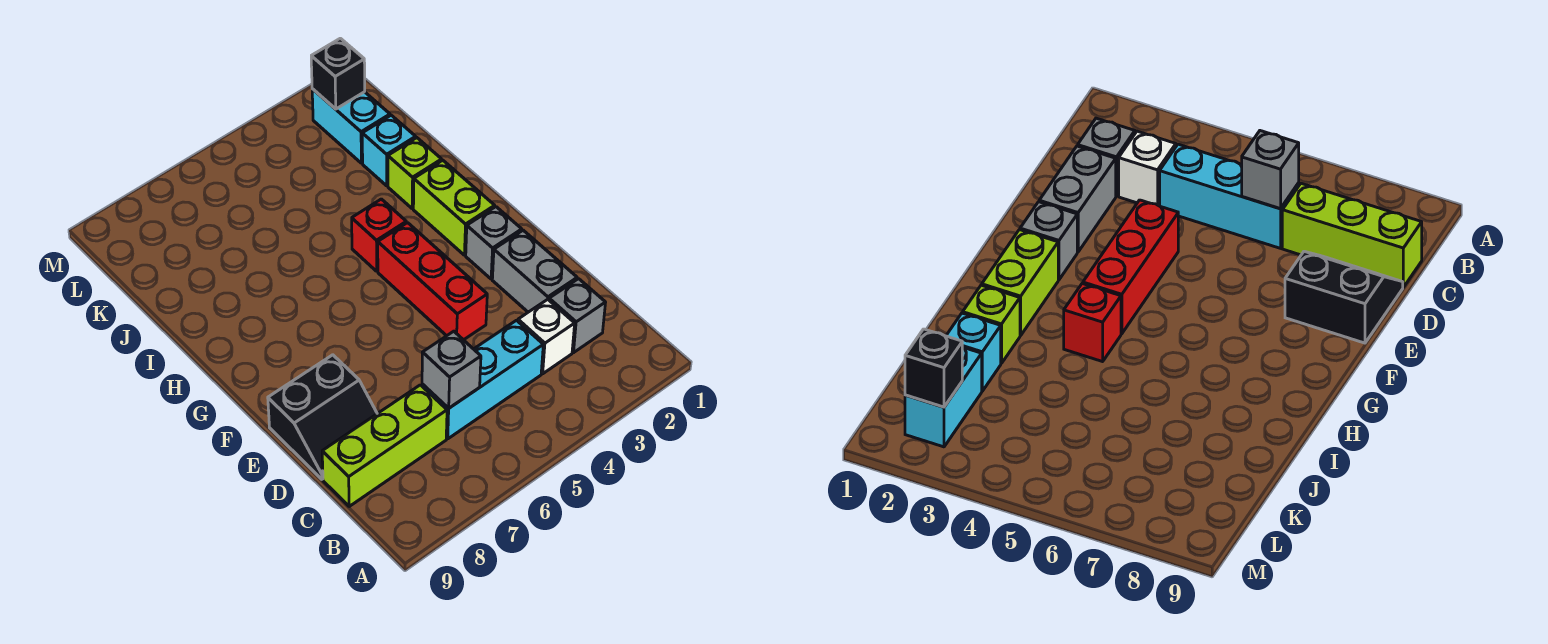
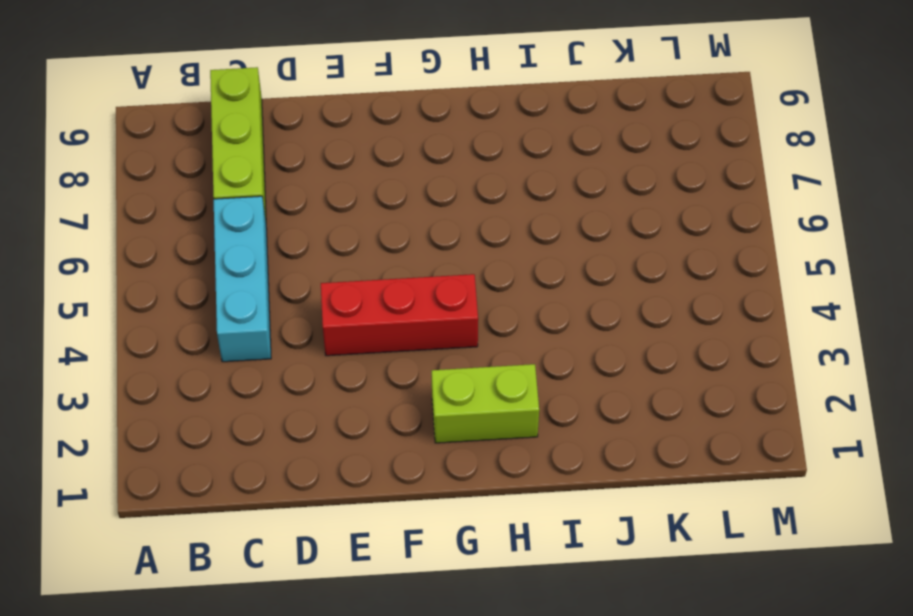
none -> grey 1x1 brick [549,279,606,353]
none -> white 1x1 brick [518,299,575,374]
none -> grey 1x2 brick [492,230,577,312]

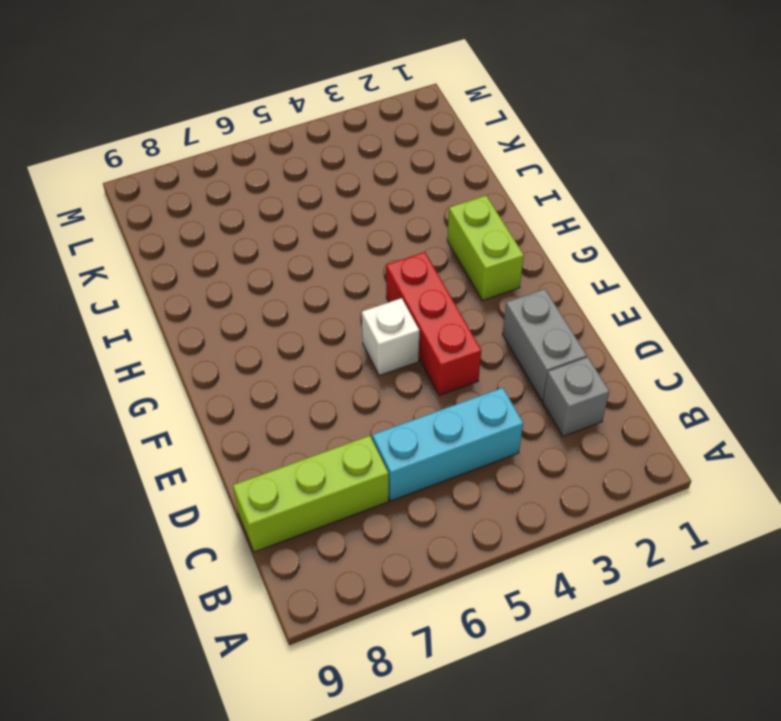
white 1x1 brick [362,298,419,376] -> white 1x1 brick moved to [518,299,575,374]
none -> black 2x2 slope [268,355,377,479]
none -> grey 1x1 brick [466,207,522,279]
none -> red 1x1 brick [352,199,406,271]

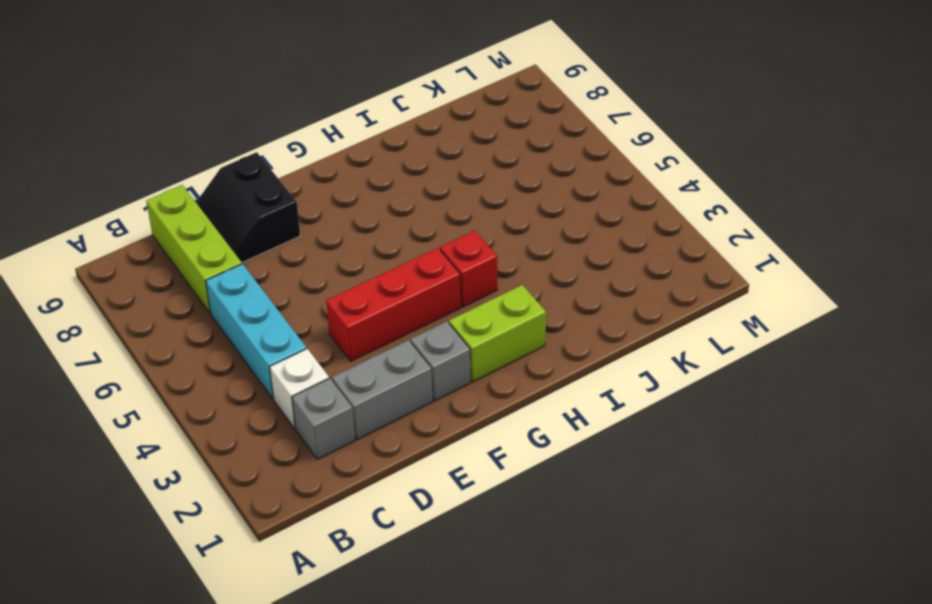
none -> lime 1x1 brick [388,138,442,208]
none -> cyan 1x1 brick [362,115,416,186]
none -> cyan 1x2 brick [312,89,390,163]

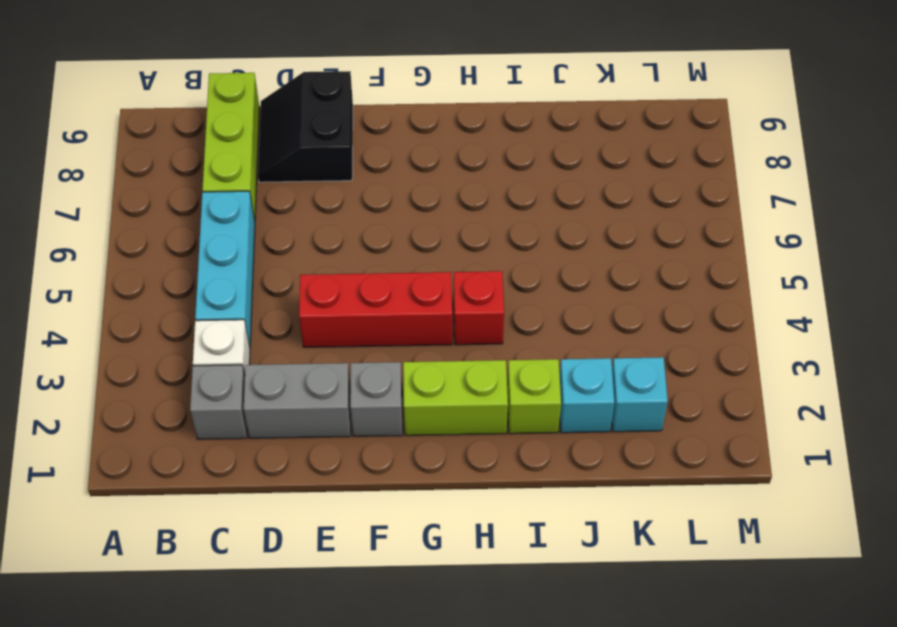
cyan 1x1 brick [612,357,668,432] -> cyan 1x2 brick [312,89,390,163]
none -> grey 1x1 brick [422,331,481,408]
none -> black 1x1 brick [311,38,365,109]

